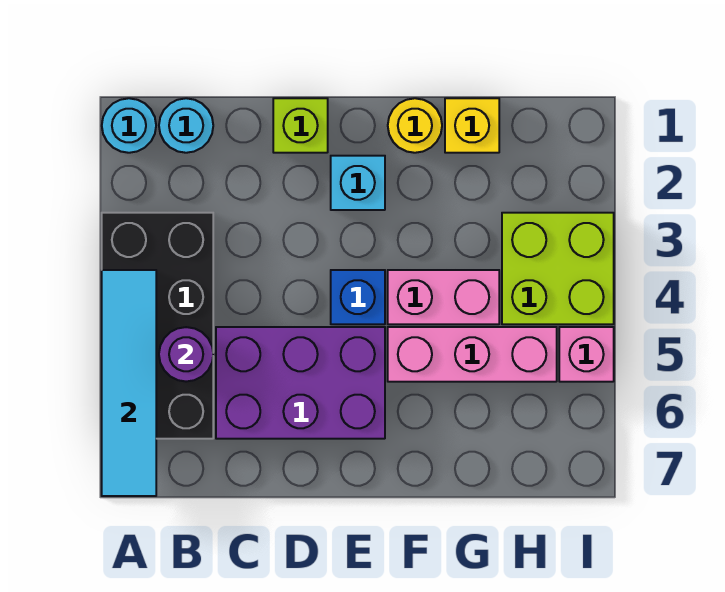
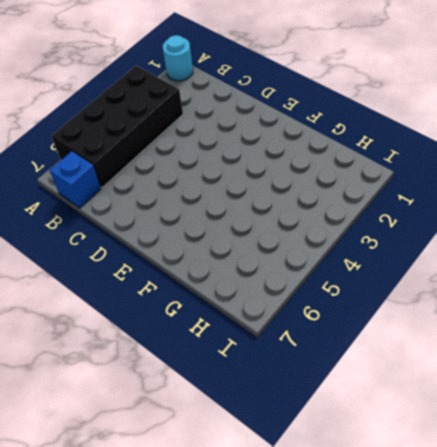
blue 1x1 brick [50,151,101,208] -> blue 1x1 brick moved to [331,270,385,324]
none -> cyan 1x1 round brick [159,98,213,153]
none -> purple 2x3 brick [216,327,385,439]
none -> lime 1x1 brick [273,98,328,153]

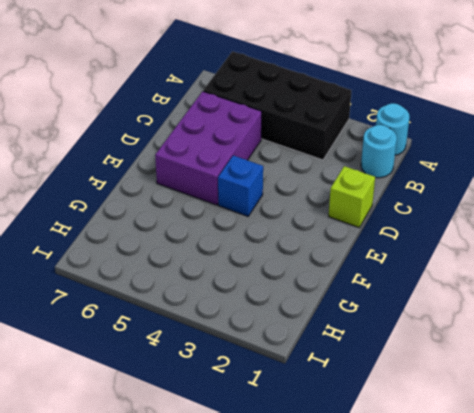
none -> cyan 1x1 brick [331,156,385,210]
none -> yellow 1x1 round brick [388,98,442,153]
none -> pink 1x2 brick [388,270,499,324]

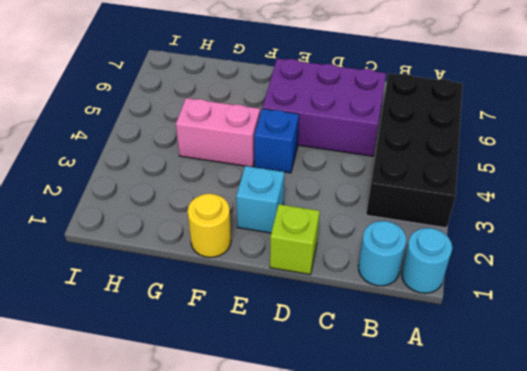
none -> pink 1x3 brick [388,327,557,382]
none -> yellow 1x1 brick [445,98,499,153]
none -> lime 2x2 brick [502,213,614,324]

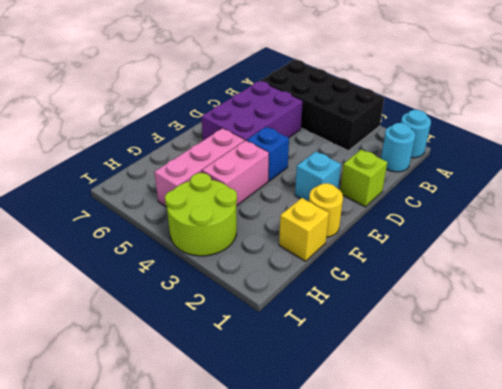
lime 2x2 round brick [165,173,237,256] -> lime 2x2 brick [502,213,614,324]
none -> pink 1x1 brick [559,327,614,382]
none -> cyan 1x4 tile [102,270,156,496]
none -> purple 1x1 round brick [159,327,213,382]

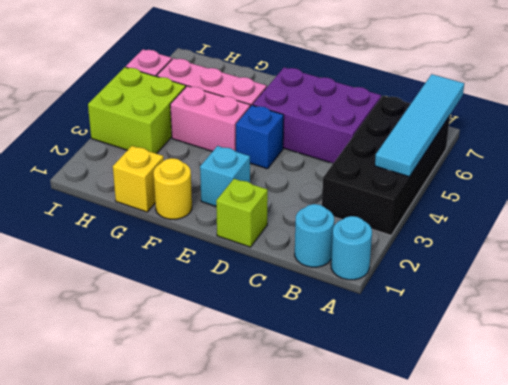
none -> purple 1x1 round brick [159,327,213,382]

